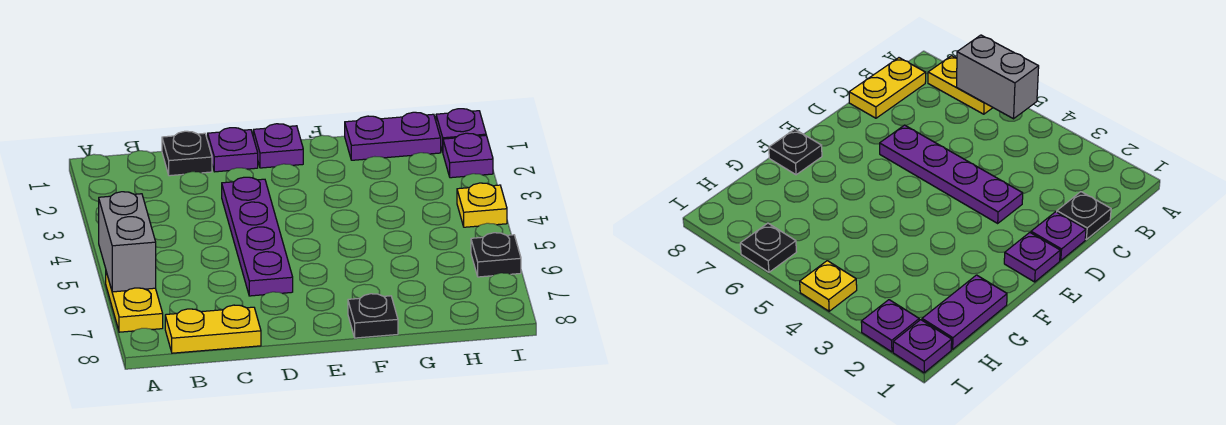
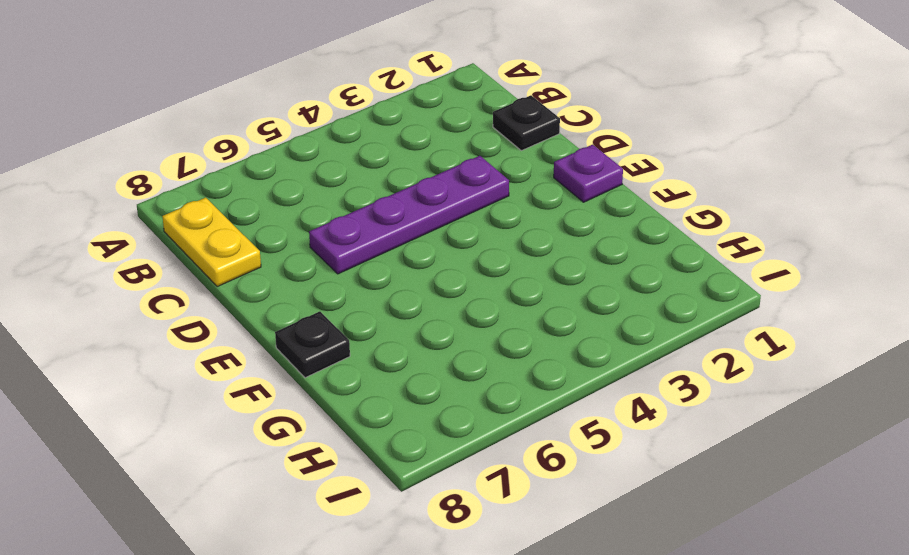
none -> yellow 1x2 plate [106,272,163,332]
none -> purple 1x1 plate [208,128,258,172]
none -> purple 1x2 plate [345,112,441,160]

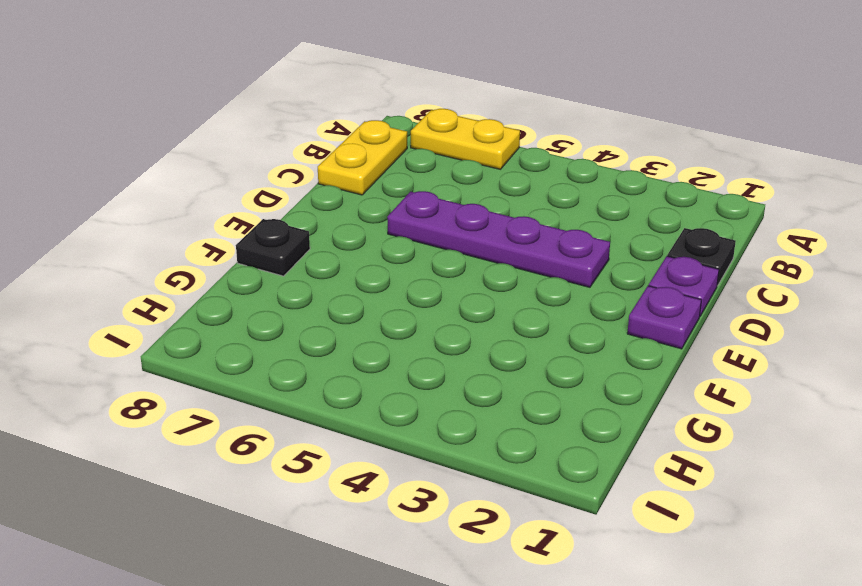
none -> purple 1x2 plate [345,112,441,160]
none -> purple 1x1 plate [436,109,486,152]
none -> purple 1x1 plate [443,133,493,178]

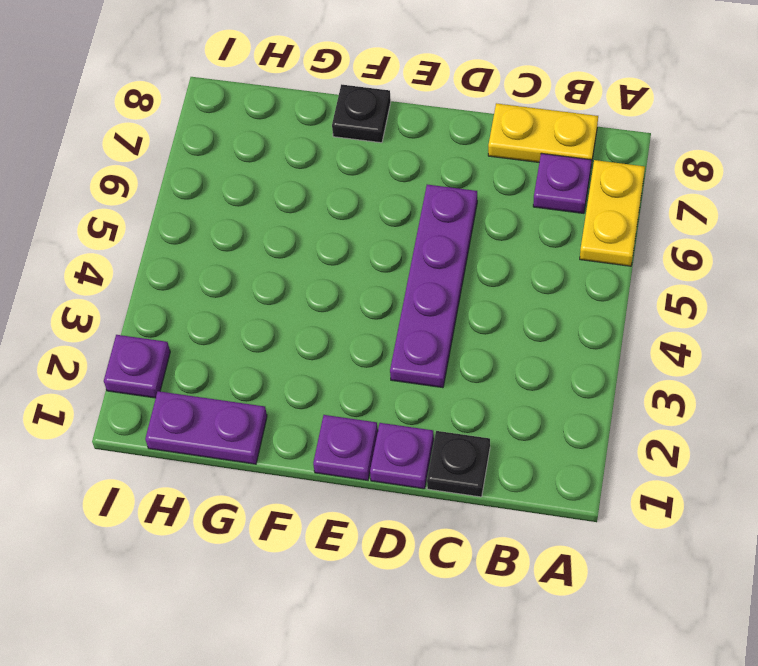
purple 1x1 plate [533,153,592,213] -> purple 1x1 plate moved to [436,109,486,152]
none -> yellow 1x1 plate [457,183,507,227]
none -> black 1x1 plate [471,233,521,277]
none -> grey 1x2 brick [99,192,156,292]

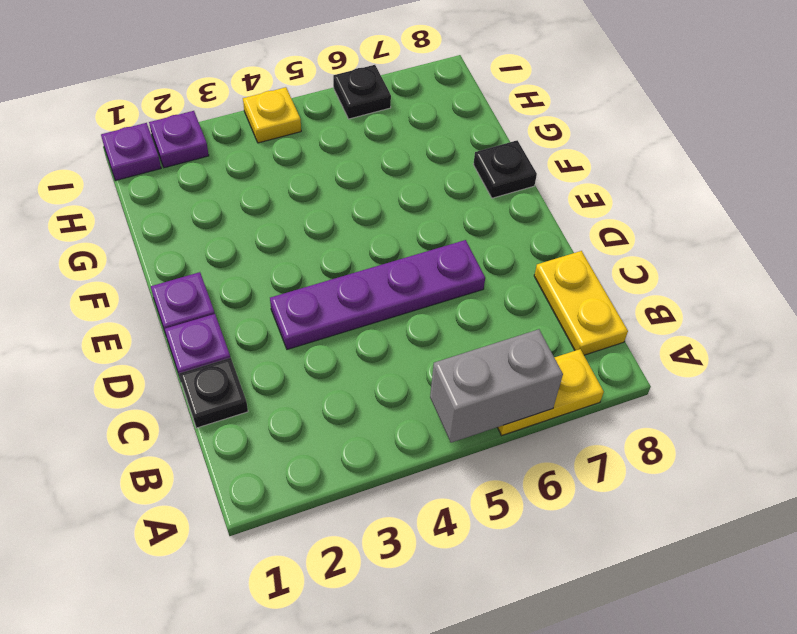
none -> purple 1x2 plate [345,112,441,160]

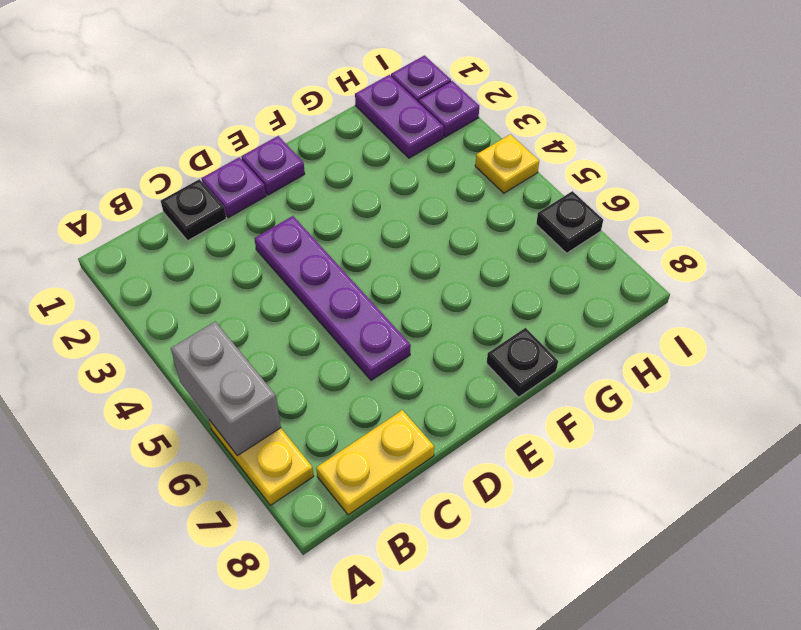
purple 1x2 plate [355,75,444,158] -> purple 1x2 plate turned to [345,112,441,160]

